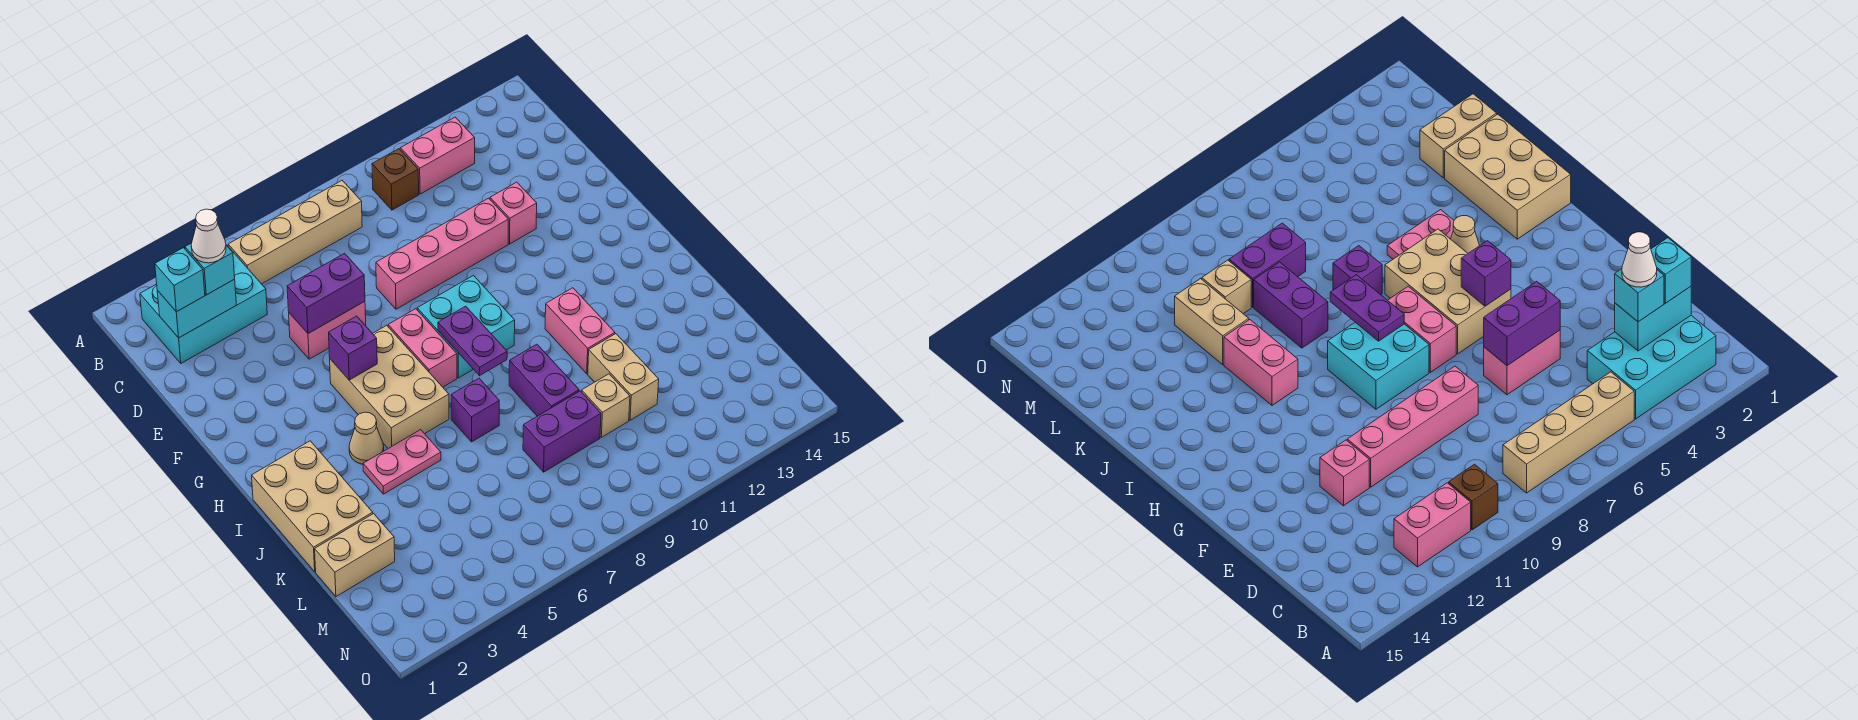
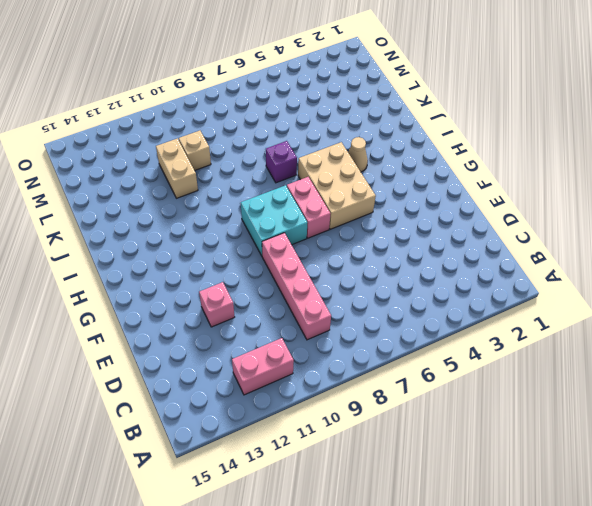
pink 1x4 brick [262,233,331,340] -> pink 1x4 brick turned to [376,198,509,309]
none -> cyan 2x3 brick [140,246,267,363]
none -> tan 1x4 brick [228,180,362,284]
none -> brown 1x1 brick [372,149,419,210]

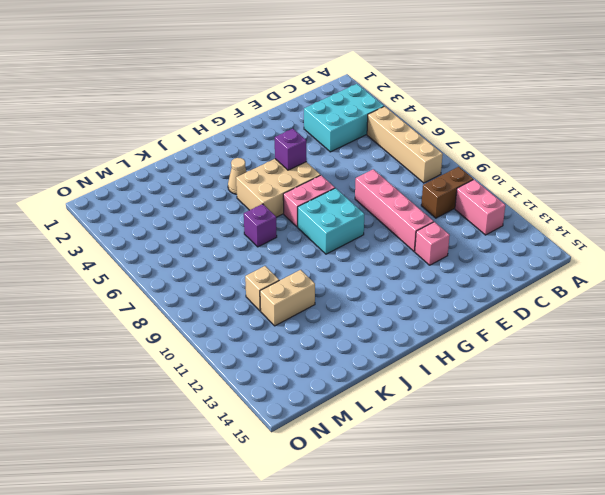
cyan 2x3 brick [304,84,384,152] -> cyan 2x3 brick turned to [140,246,267,363]
brown 1x2 brick [421,167,473,218] -> brown 1x1 brick [372,149,419,210]
none -> pink 1x2 brick [289,301,366,359]
none -> tan 2x3 brick [252,441,373,572]
none -> pink 1x2 brick [545,288,615,374]

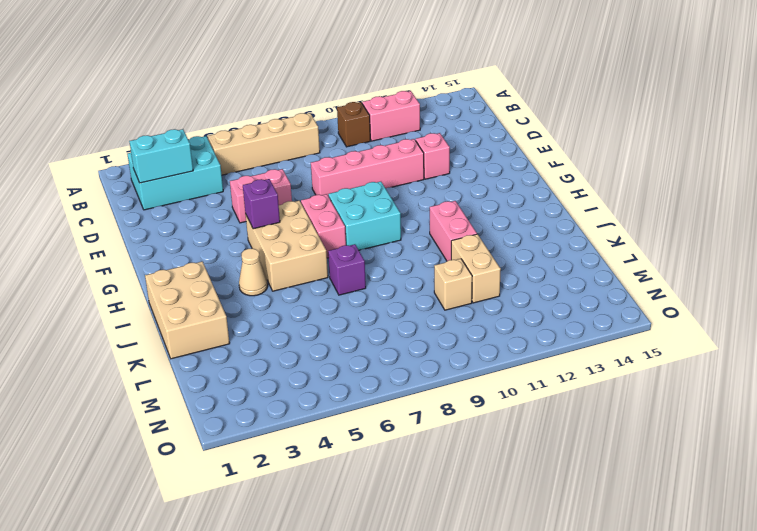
none -> pink 1x2 plate [363,430,441,494]
none -> purple 1x2 brick [509,344,579,416]
none -> tan 1x2 brick [315,514,395,597]

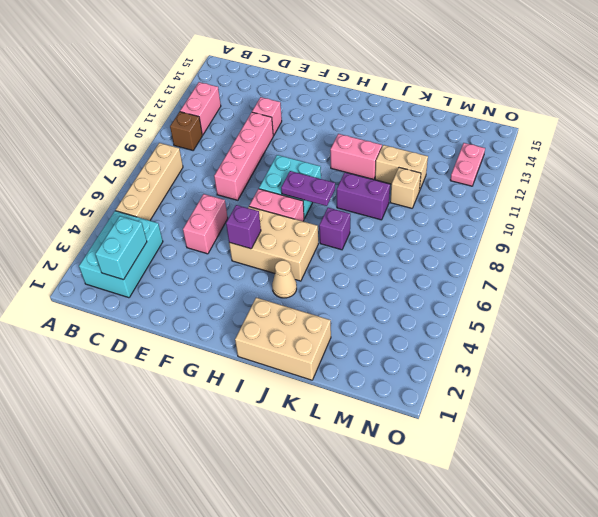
pink 1x2 plate [450,143,485,186] -> pink 1x2 plate moved to [363,430,441,494]
none -> tan 1x2 brick [315,514,395,597]
none -> purple 1x2 brick [523,391,601,472]
none -> purple 1x2 brick [287,253,365,333]

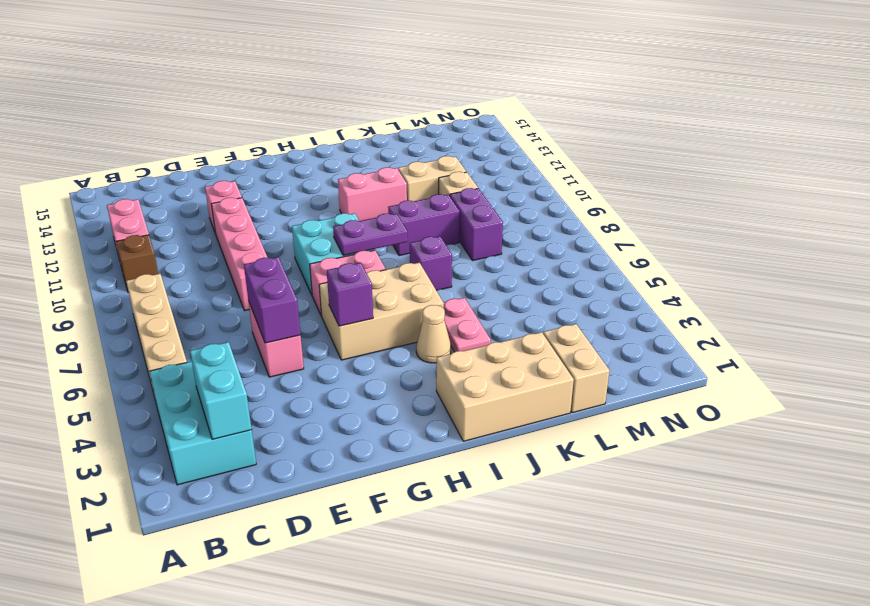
none -> cyan 1x1 brick [155,248,205,312]
none -> cyan 1x1 brick [185,243,235,295]
none -> white 1x1 cone [191,209,226,263]

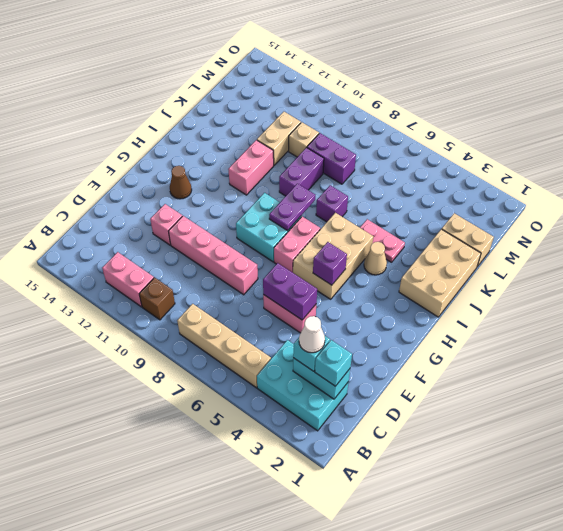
brown 1x1 cone [170,166,192,199] -> none

